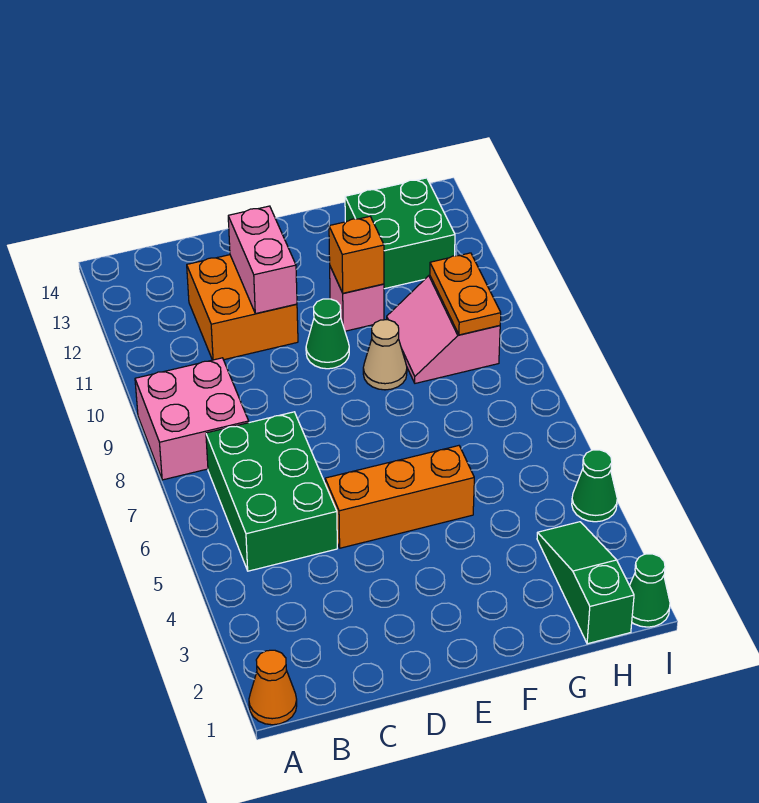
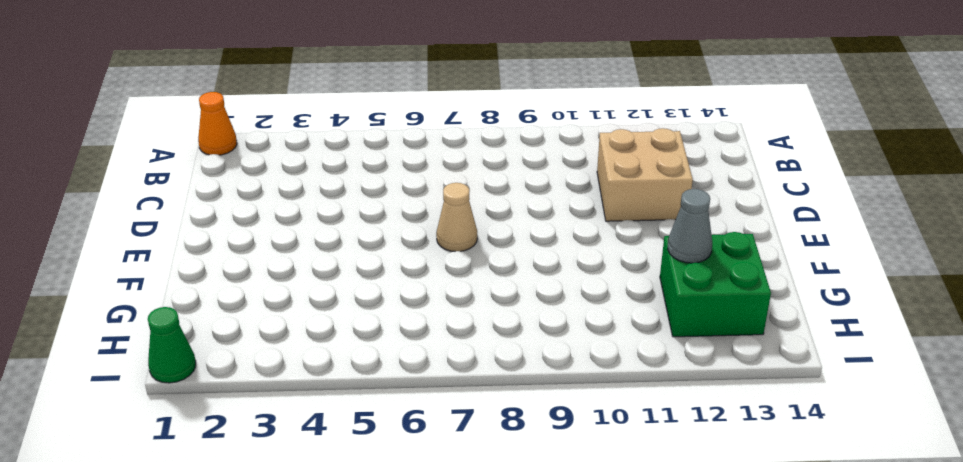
tan 2x2 brick [597,128,693,221] -> orange 2x2 brick [187,255,298,360]
tan 1x1 cone [436,183,477,252] -> tan 1x1 cone moved to [363,320,407,390]
grey 1x1 cone [668,189,712,263] -> none
none -> pink 2x2 brick [135,358,249,480]
none -> green 2x3 brick [206,412,337,571]
none -> orange 1x3 brick [325,446,474,548]

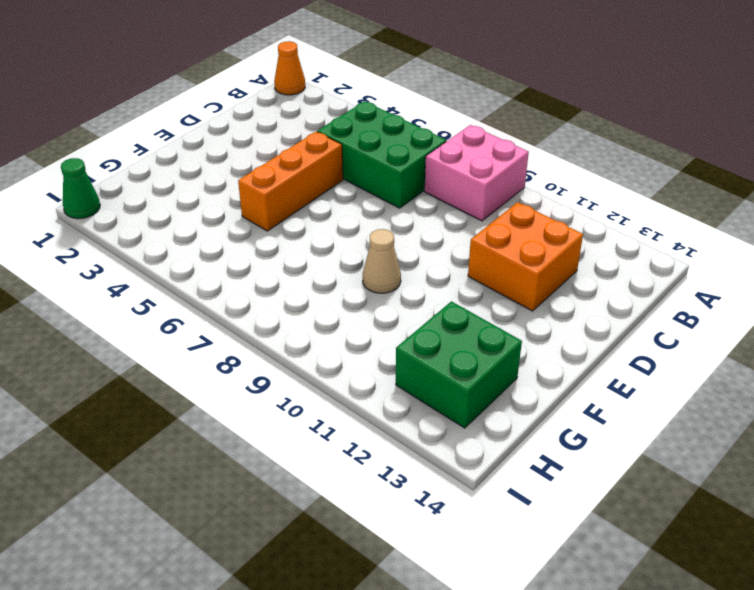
none -> green 1x1 cone [306,299,349,369]
none -> pink 1x1 brick [330,267,384,331]
none -> pink 2x2 slope [387,275,500,383]

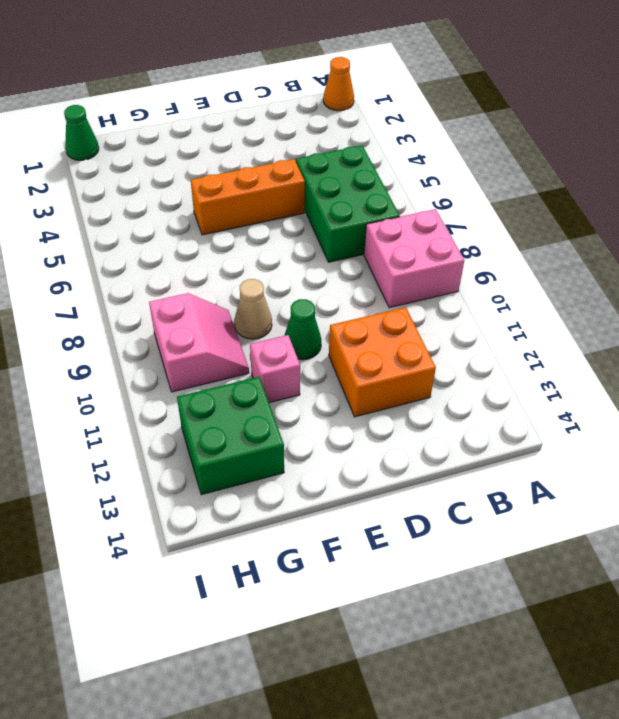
none -> green 1x3 slope [537,522,634,644]
none -> green 1x1 cone [572,450,617,522]
none -> pink 1x2 brick [228,206,297,314]

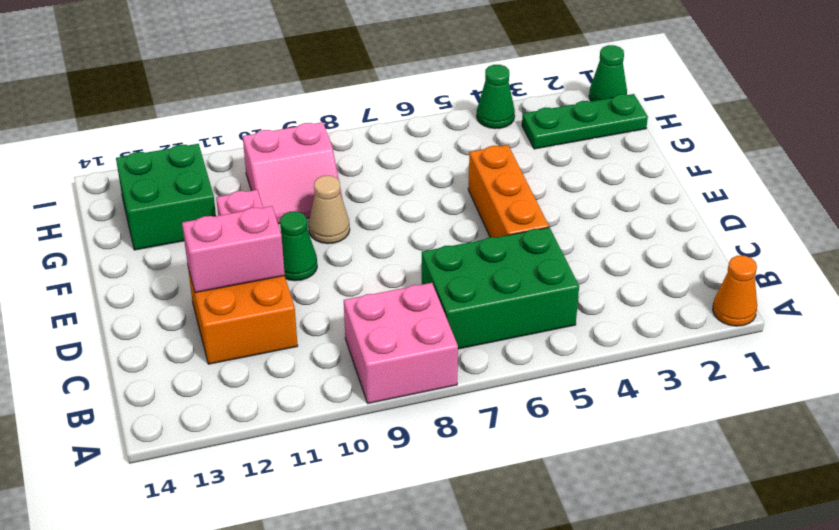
green 1x3 plate [522,94,648,149] -> green 1x3 slope [537,522,634,644]
none -> orange 1x1 brick [329,216,384,293]
none -> orange 1x2 plate [430,253,501,335]

